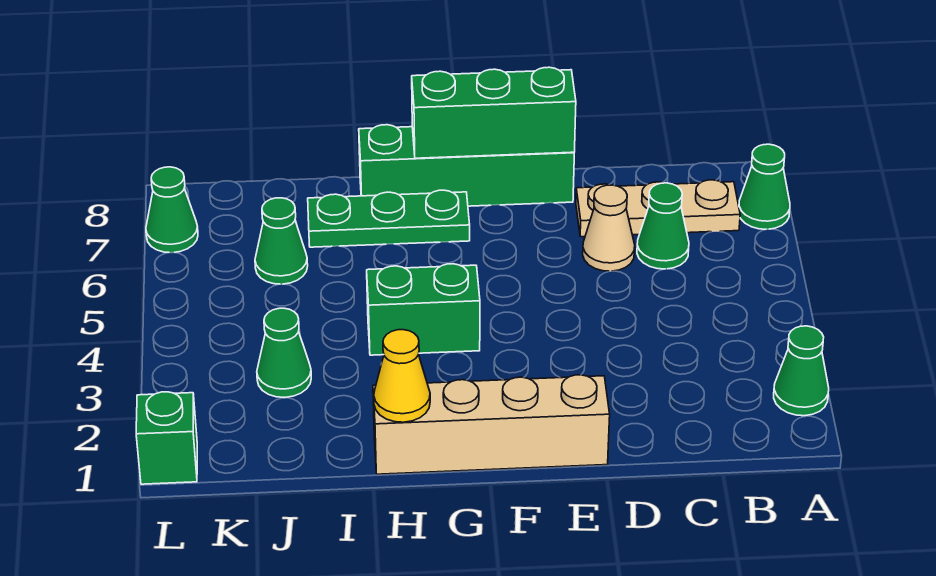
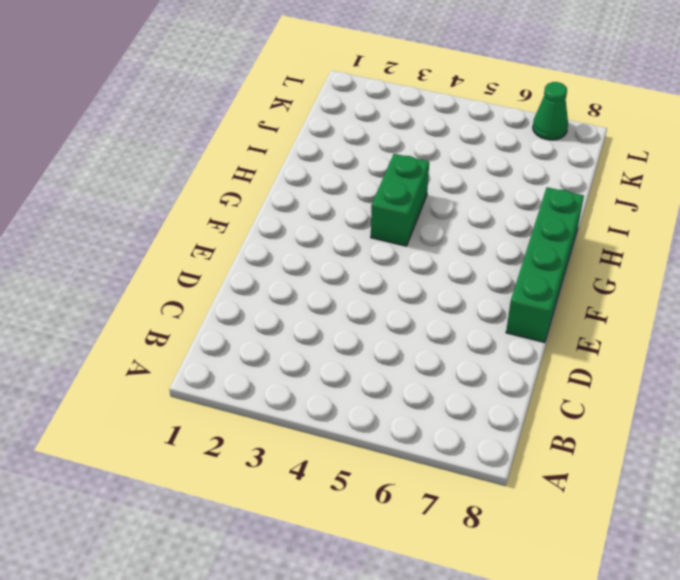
none -> green 1x1 cone [774,326,829,416]
none -> green 1x1 cone [739,144,790,229]
none -> tan 1x3 plate [576,180,740,237]

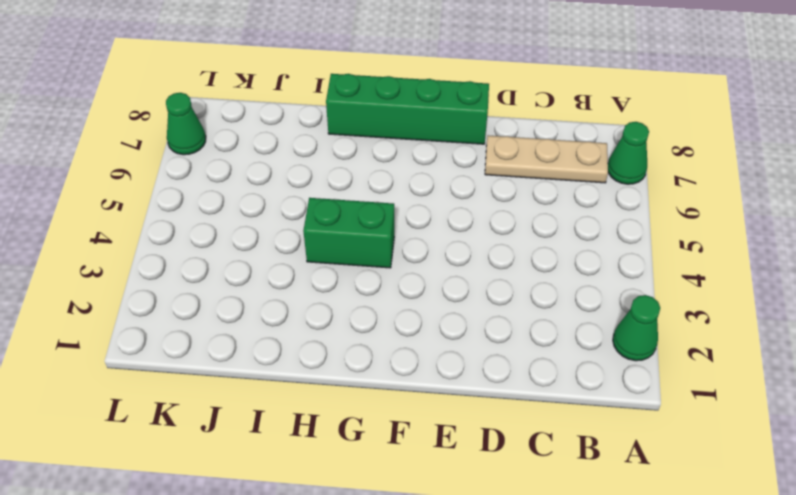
none -> green 1x1 cone [637,183,689,269]
none -> tan 1x1 cone [583,185,635,271]
none -> tan 1x4 brick [373,375,610,474]

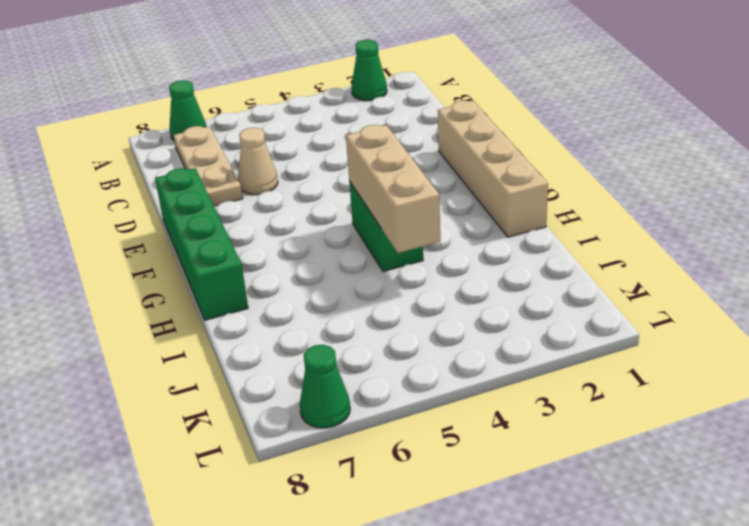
tan 1x3 brick [346,125,440,253] -> none
none -> green 1x1 cone [637,183,689,269]
none -> green 1x3 plate [308,190,470,247]
none -> green 1x1 cone [257,308,311,397]

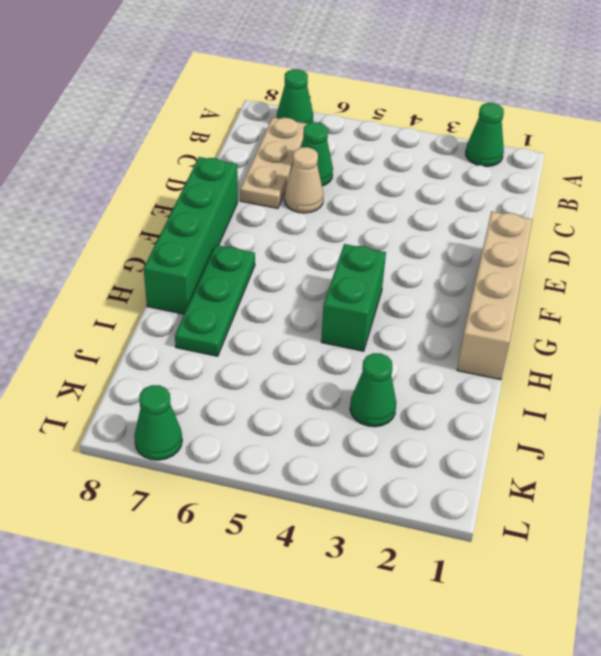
none -> green 1x1 cone [255,198,308,284]
none -> green 1x1 brick [136,392,197,484]
none -> green 1x3 brick [412,67,576,158]

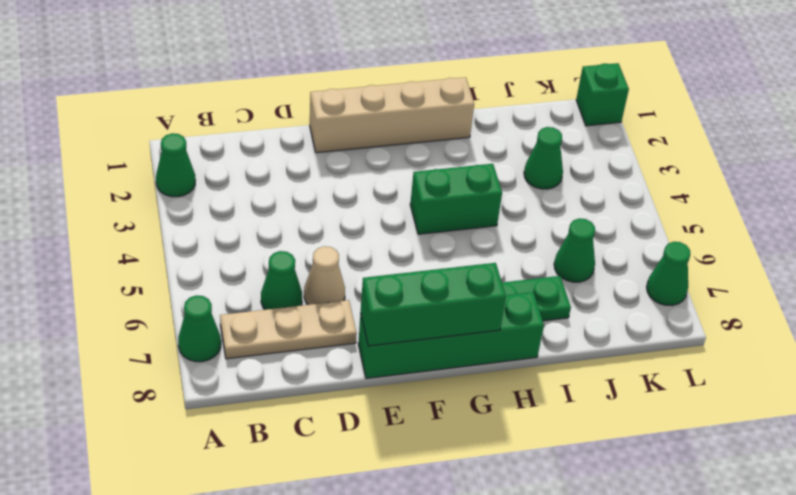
none -> yellow 1x1 cone [374,330,430,422]

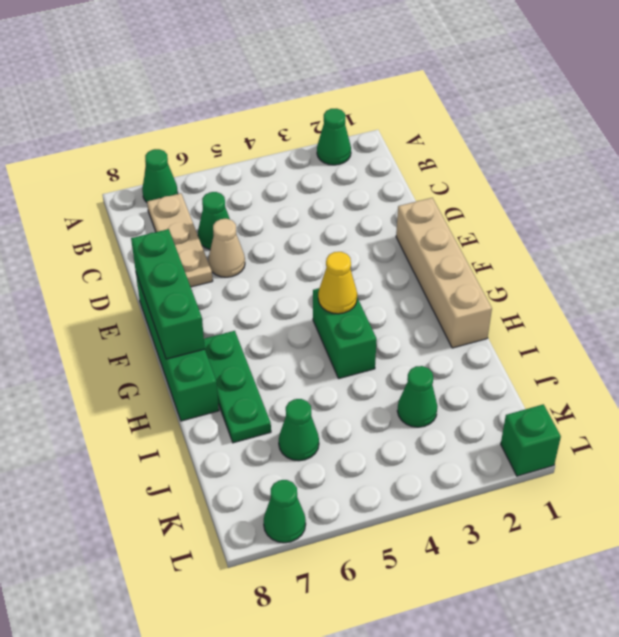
yellow 1x1 cone [318,252,357,314] -> yellow 1x1 cone moved to [374,330,430,422]

